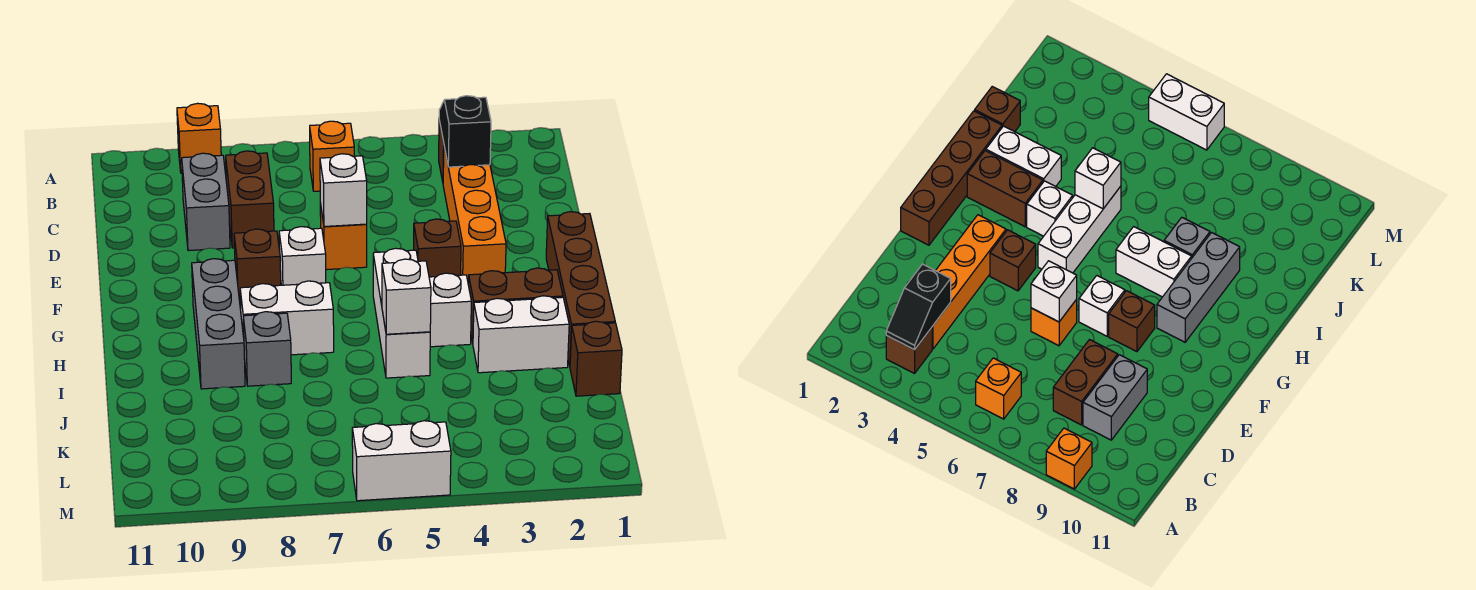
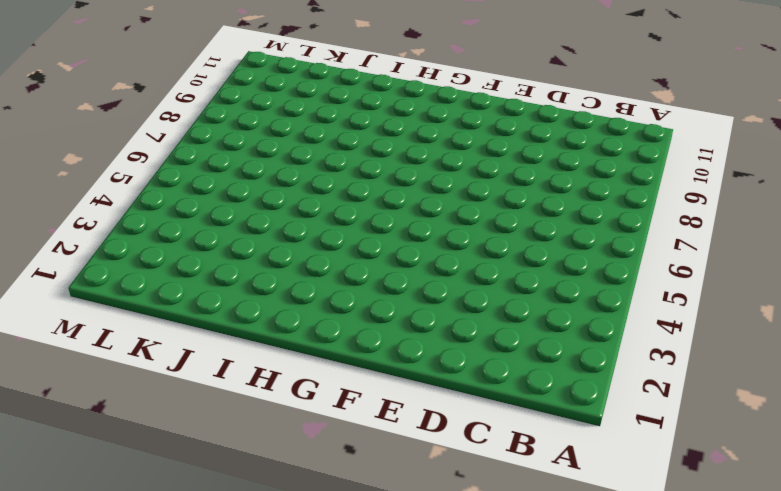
none -> orange 1x1 brick [177,103,221,173]
none -> brown 1x1 brick [886,328,932,373]
none -> orange 1x1 brick [310,121,354,191]

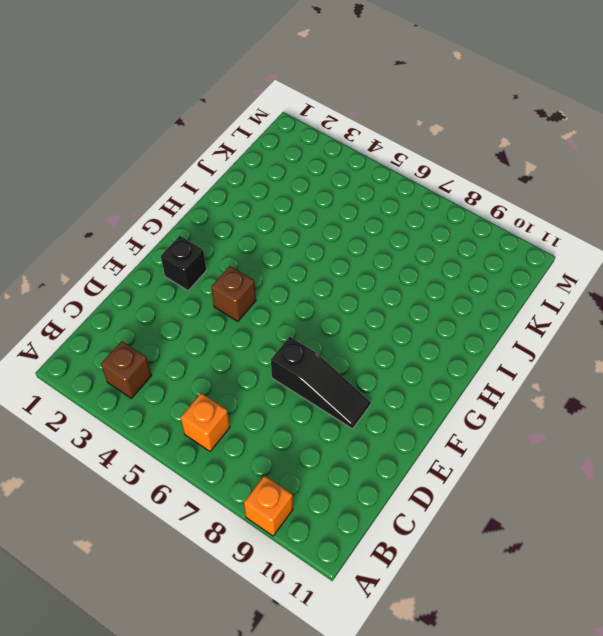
black 1x3 slope [271,337,370,429] -> none
black 1x1 brick [161,236,206,291] -> none
none -> orange 1x4 brick [443,147,506,283]
none -> brown 1x2 brick [226,151,274,248]
none -> grey 1x2 brick [182,153,230,251]

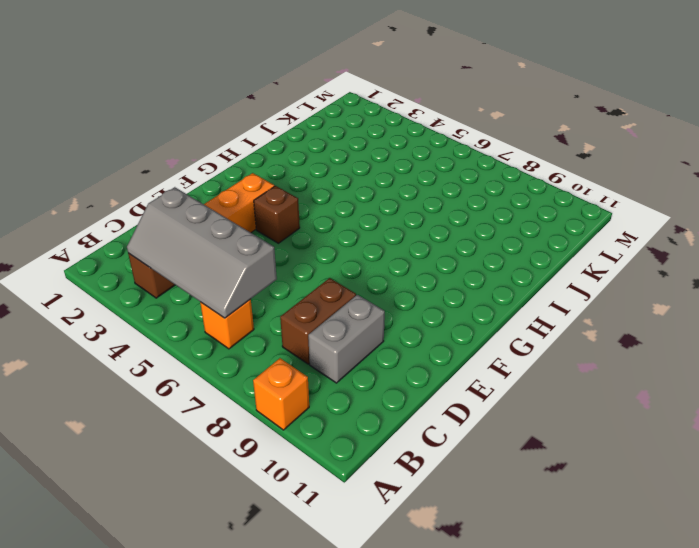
grey 2x4 slope [127,187,277,318] -> black 1x2 slope [439,96,491,167]
none -> orange 1x1 brick [320,203,367,270]
none -> brown 1x4 brick [546,212,615,366]
none -> white 1x1 brick [279,227,326,285]

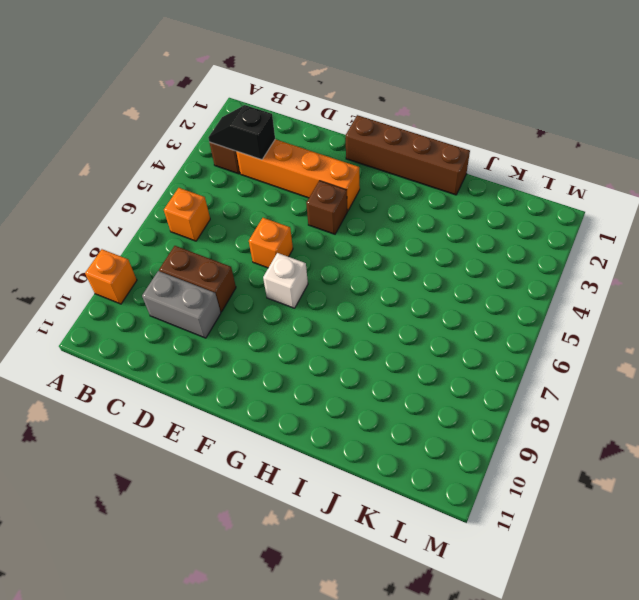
none -> brown 1x1 brick [234,229,281,302]
none -> white 1x3 brick [373,248,430,378]
none -> grey 1x3 brick [192,259,245,389]

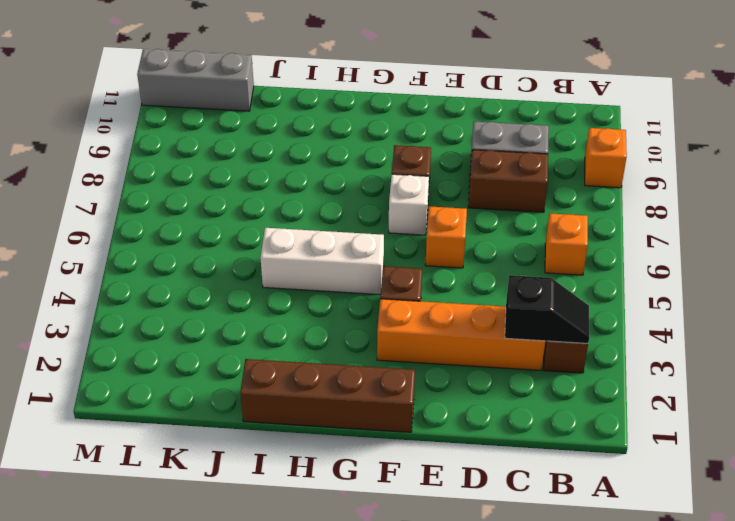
grey 1x3 brick [137,49,254,111] -> grey 1x3 brick moved to [192,259,245,389]
none -> brown 1x2 brick [468,268,563,343]
none -> white 1x1 brick [429,273,471,347]
none -> white 1x2 brick [240,281,334,355]

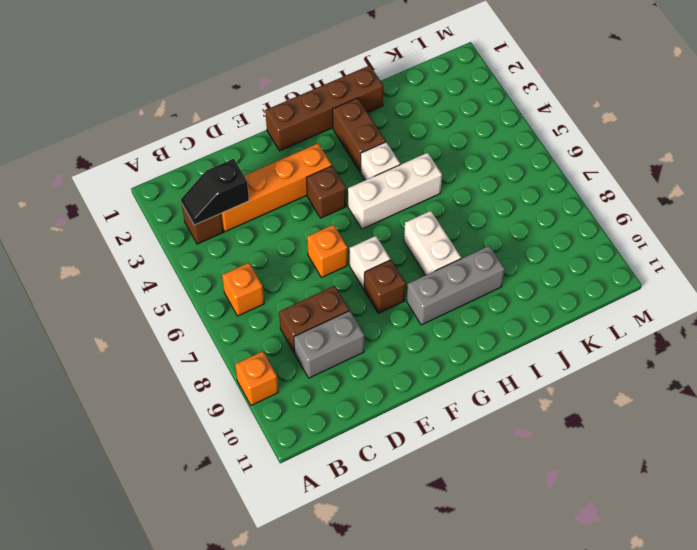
none -> white 1x2 brick [473,296,569,373]
none -> grey 1x1 brick [243,312,291,386]
none -> brown 1x1 brick [570,321,622,396]

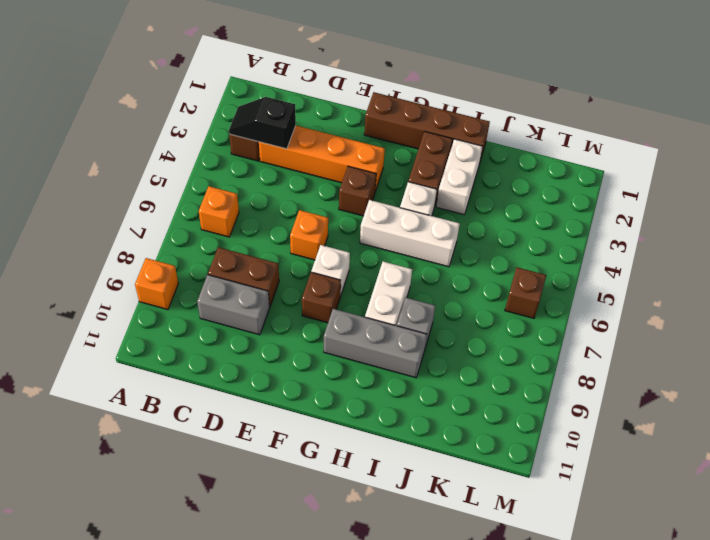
brown 1x1 brick [505,267,546,318] -> brown 1x1 brick moved to [570,321,622,396]
none -> white 1x2 brick [352,421,451,501]
none -> white 1x1 brick [320,154,367,226]
none -> white 1x1 brick [382,259,431,334]

